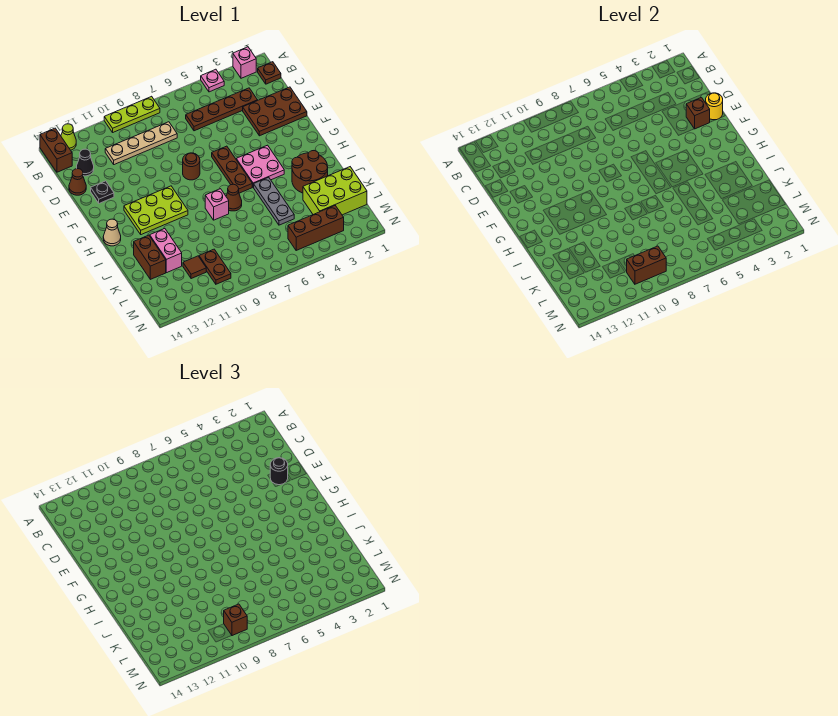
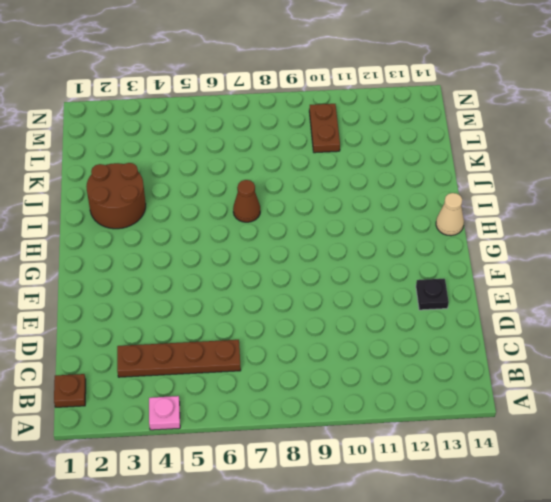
none -> pink 1x1 brick [233,47,256,78]
none -> lime 1x3 plate [104,96,160,132]
none -> lime 1x1 cone [61,124,76,150]
none -> brown 1x2 brick [40,128,72,172]

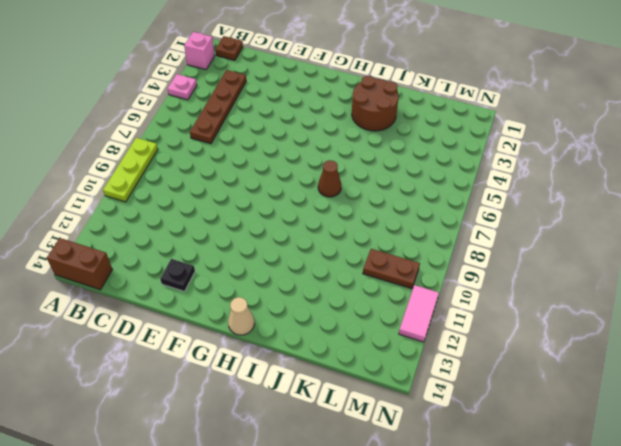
pink 1x2 tile [399,285,439,342] -> none
none -> lime 1x1 cone [61,124,76,150]
none -> tan 1x4 plate [105,122,177,165]
none -> black 1x1 cone [77,149,94,176]
none -> brown 2x3 plate [243,87,307,136]

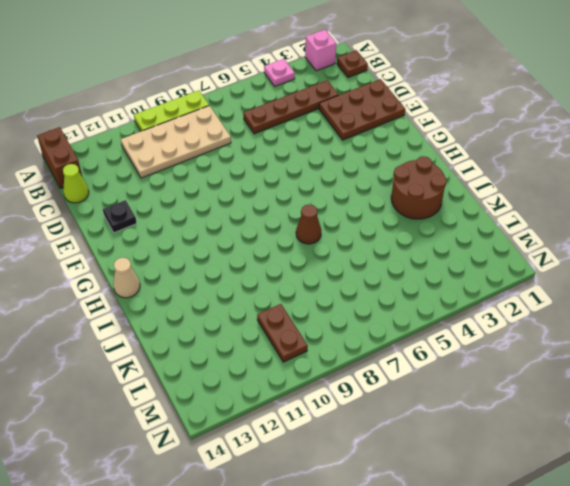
tan 2x4 plate [121,106,231,178] -> tan 1x4 plate [105,122,177,165]
lime 1x1 cone [63,164,89,203] -> lime 1x1 cone moved to [61,124,76,150]
none -> black 1x1 cone [77,149,94,176]
none -> brown 1x1 cone [69,169,86,195]
none -> brown 1x3 plate [212,146,252,193]
none -> brown 1x1 round brick [183,153,200,180]

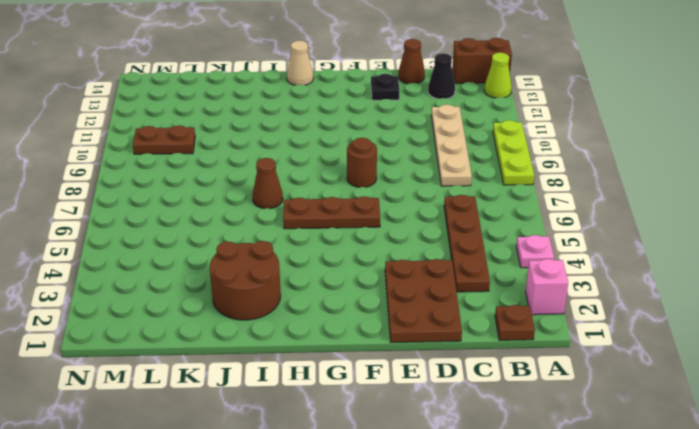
none -> pink 2x2 plate [236,145,284,187]
none -> lime 2x3 plate [124,186,188,235]
none -> grey 1x3 plate [254,177,294,225]
none -> pink 1x1 brick [205,189,229,220]

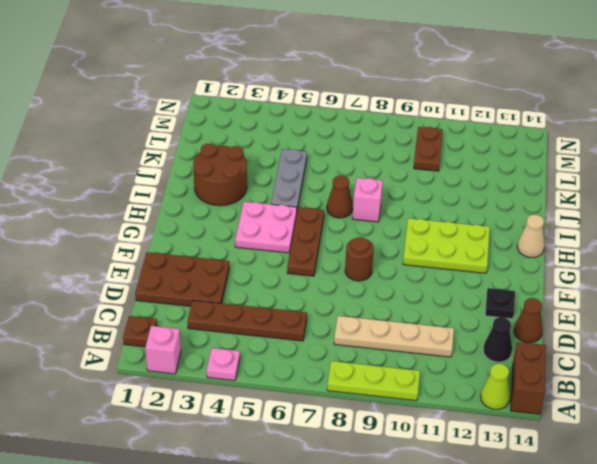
none -> pink 1x2 brick [150,229,182,273]
none -> brown 1x2 brick [134,235,166,279]
none -> lime 2x3 brick [303,167,367,215]
none -> brown 1x1 tile [183,256,206,279]

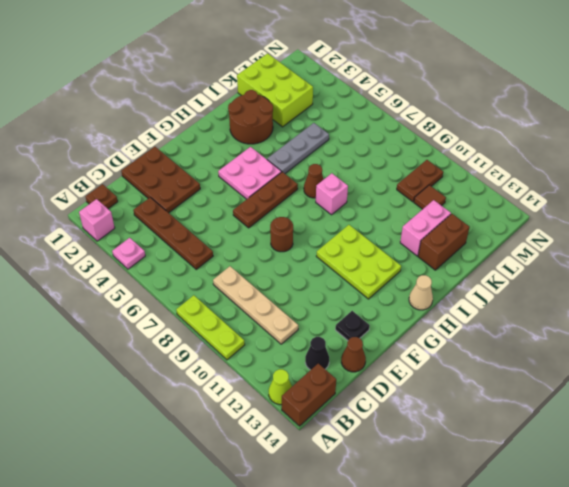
none -> brown 1x3 brick [288,206,344,250]
none -> yellow 1x1 round brick [706,93,723,120]
none -> brown 1x1 brick [686,97,710,129]
none -> brown 1x2 brick [627,246,666,284]

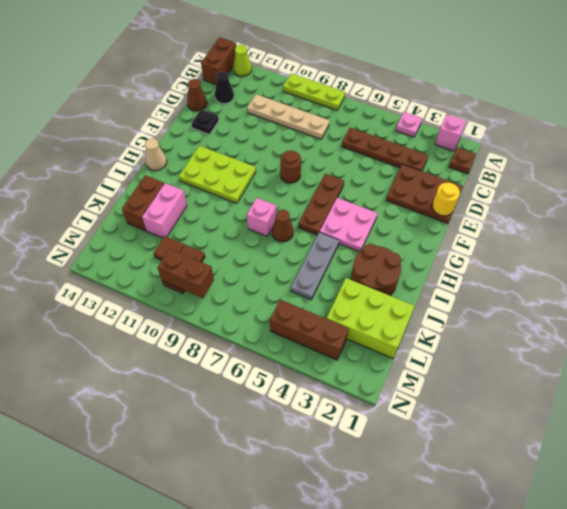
none -> brown 1x1 brick [686,97,710,129]
none -> black 1x1 round brick [270,458,288,485]
none -> brown 1x1 brick [224,604,247,636]

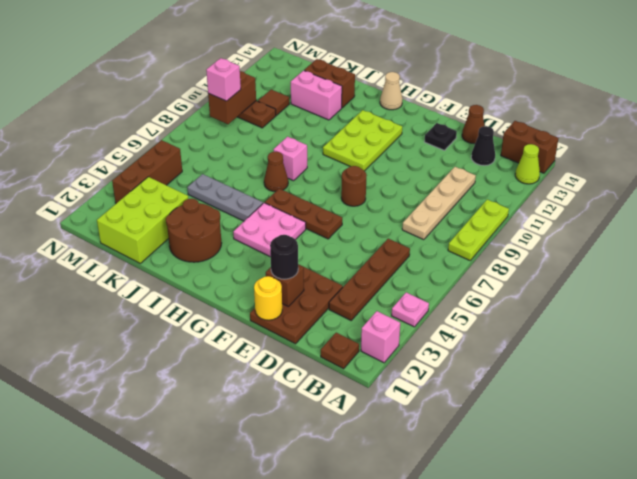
pink 1x1 brick [206,58,241,101] -> brown 1x1 brick [224,604,247,636]

